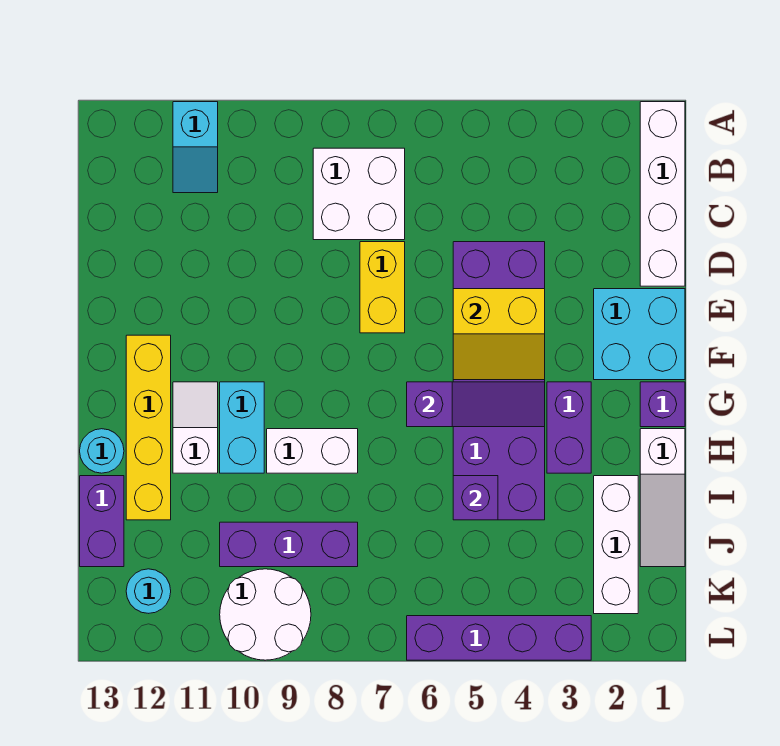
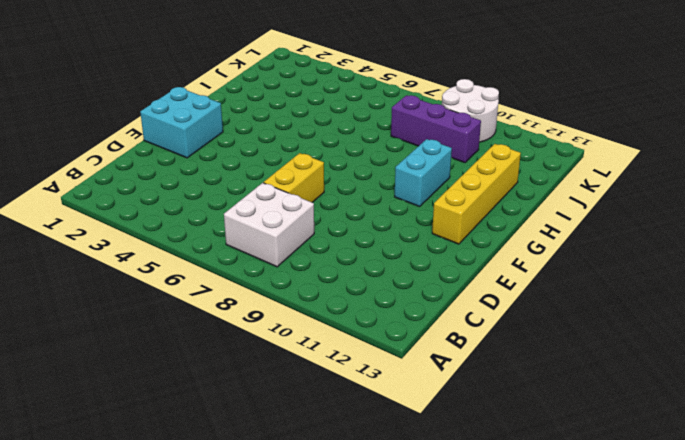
none -> white 1x4 brick [640,102,685,286]
none -> cyan 1x2 slope [173,102,218,193]
none -> purple 2x6 brick [453,242,545,520]

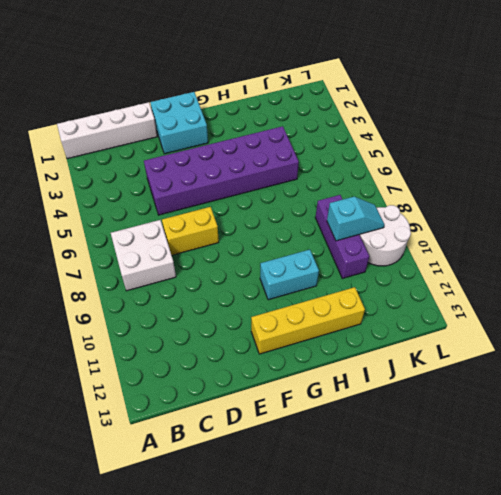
cyan 1x2 slope [327,197,385,241] -> cyan 1x2 slope moved to [173,102,218,193]
none -> purple 1x1 brick [640,382,685,427]
none -> purple 1x2 brick [547,382,591,473]
none -> white 1x2 slope [173,382,218,473]

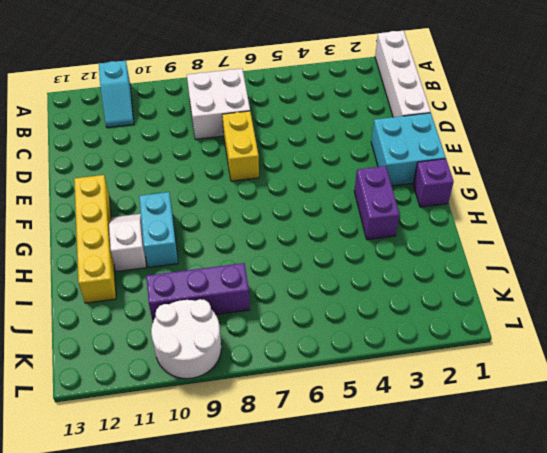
none -> purple 2x6 brick [453,242,545,520]
none -> white 1x3 slope [640,429,685,567]
none -> white 1x2 brick [267,429,358,473]

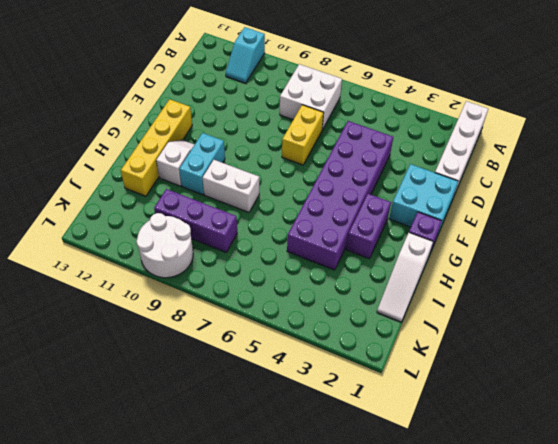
none -> cyan 1x1 round brick [80,429,124,473]
none -> white 1x3 brick [594,476,638,614]
none -> purple 1x2 brick [80,476,124,567]

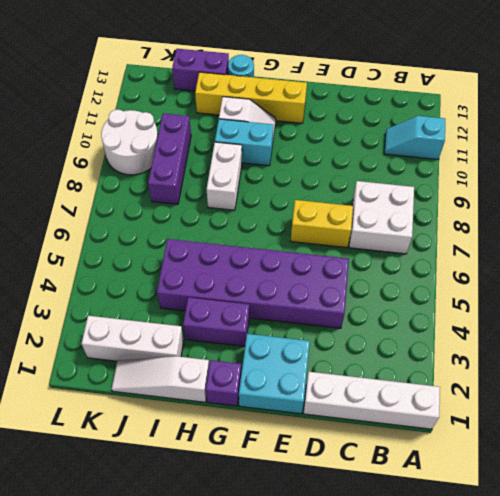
none -> cyan 1x1 round brick [126,569,171,613]
none -> purple 1x4 brick [407,616,591,660]
none -> yellow 2x2 slope [453,289,545,380]

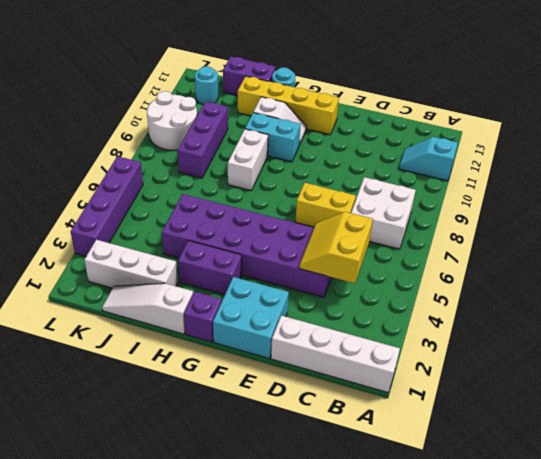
yellow 2x2 slope [299,212,373,283] -> yellow 2x2 slope moved to [453,289,545,380]
none -> purple 1x3 slope [407,382,545,427]
none -> purple 1x1 brick [453,476,498,520]

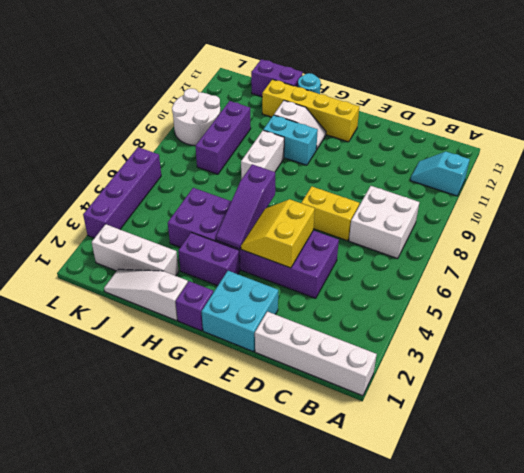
none -> cyan 1x1 round brick [126,569,171,613]
none -> purple 1x1 brick [453,476,498,520]

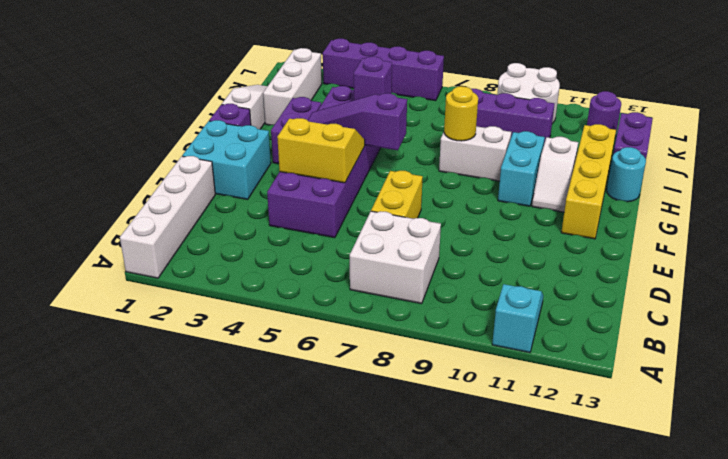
yellow 1x1 round brick [444,86,478,141] -> none
purple 1x1 round brick [587,91,621,137] -> cyan 1x1 round brick [126,569,171,613]

